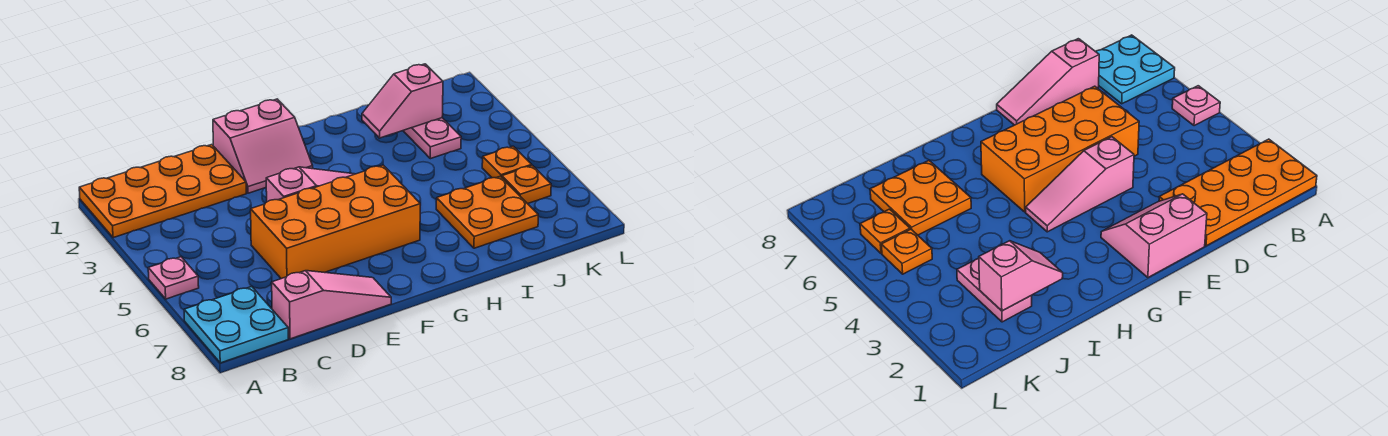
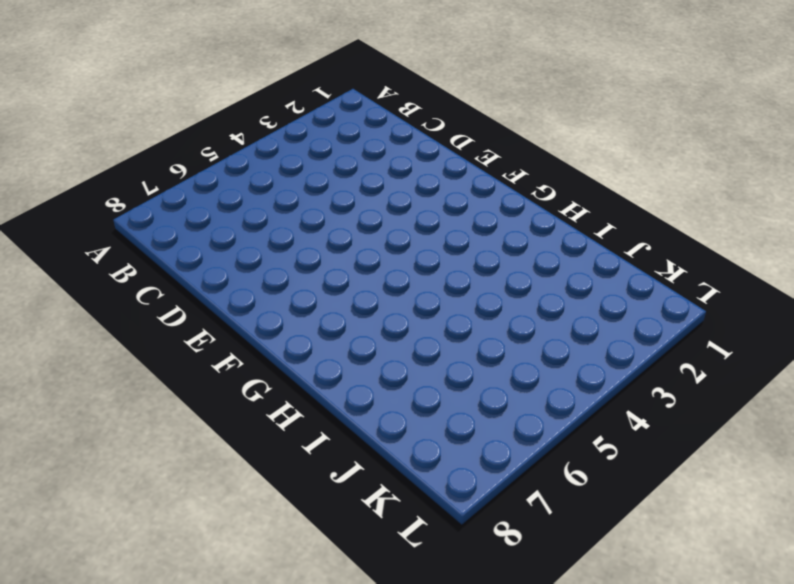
none -> orange 2x4 plate [79,145,246,238]
none -> pink 1x1 plate [148,257,199,299]
none -> cyan 2x2 plate [184,287,288,363]

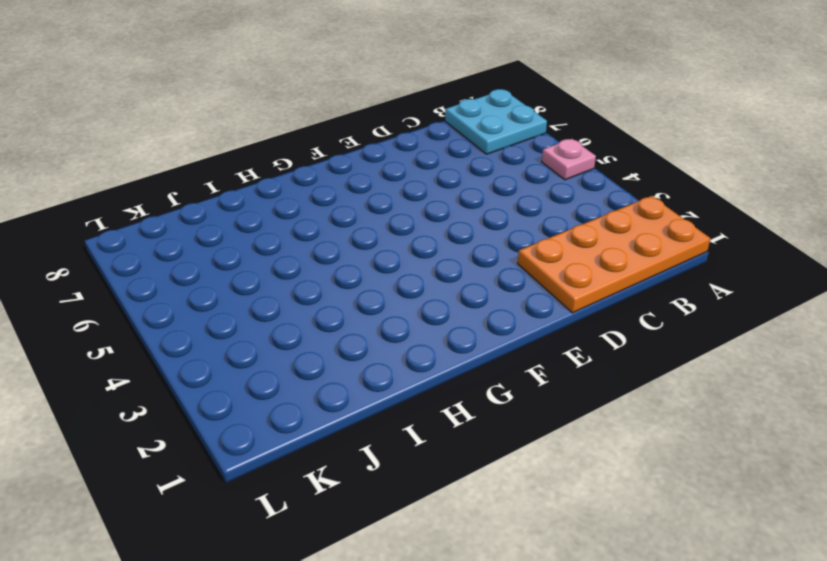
none -> pink 1x3 slope [272,271,391,339]
none -> orange 2x4 brick [251,165,420,279]
none -> pink 2x2 slope [213,99,313,193]

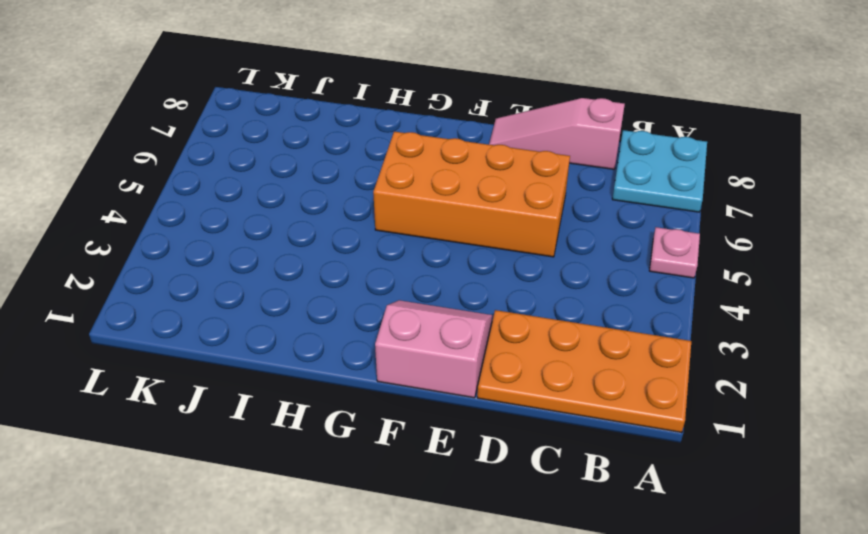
none -> pink 1x3 slope [266,167,354,202]
none -> orange 2x2 plate [436,176,538,248]
none -> pink 1x2 plate [403,118,461,159]

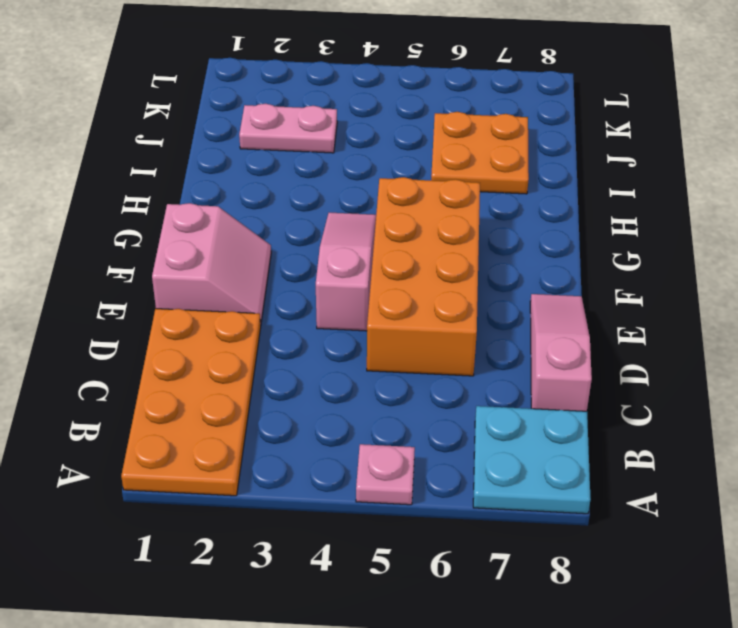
none -> orange 1x1 plate [482,146,532,178]
none -> orange 1x1 plate [502,166,551,204]
none -> pink 1x2 slope [362,64,443,138]

